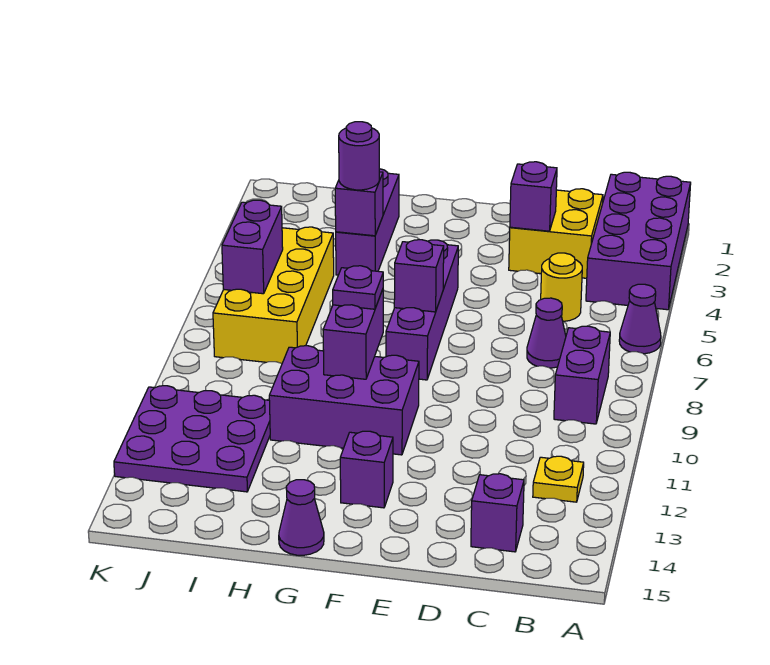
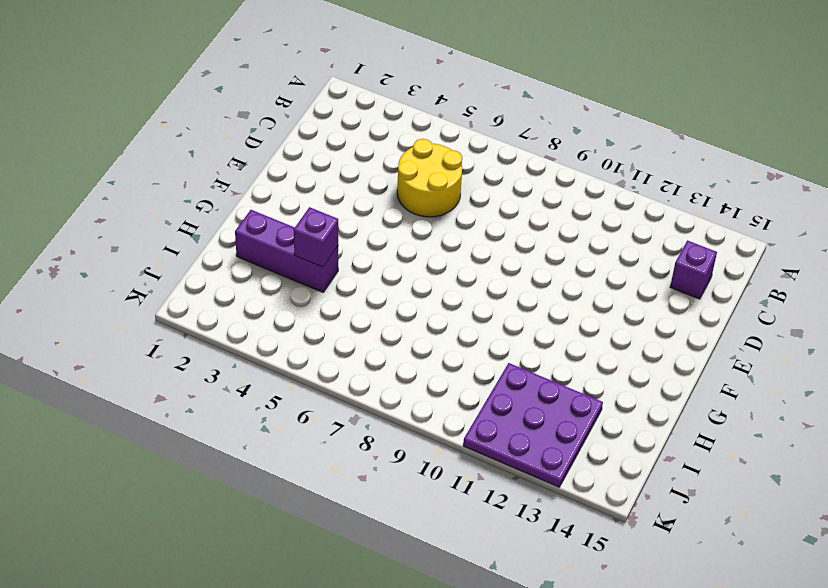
yellow 2x2 round brick [397,139,462,217] -> yellow 1x1 round brick [541,253,582,321]
none -> purple 2x4 brick [586,172,691,310]
none -> purple 1x1 cone [619,284,661,354]
none -> purple 1x2 brick [554,326,610,424]

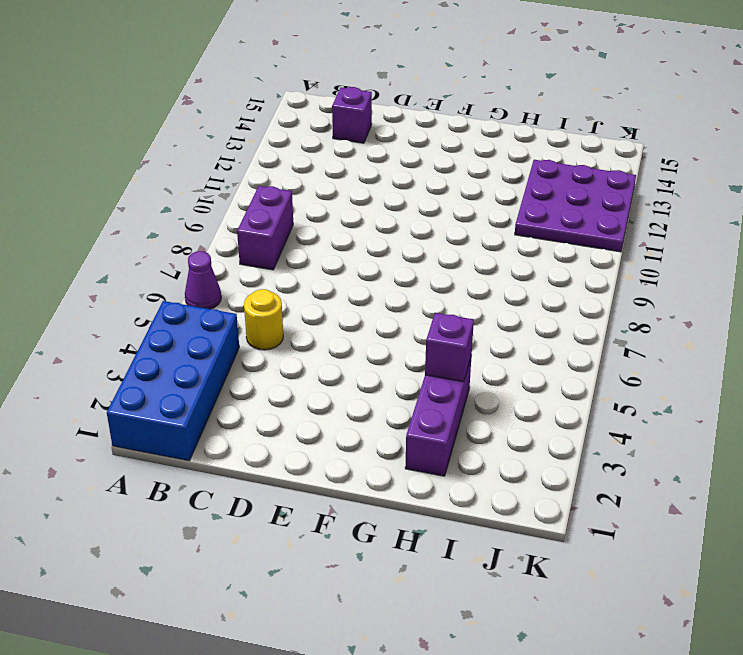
blue 2x4 brick [107,301,239,461] -> purple 2x4 brick [586,172,691,310]
none -> yellow 1x1 plate [533,456,584,502]
none -> yellow 2x2 brick [509,189,603,278]
none -> purple 1x1 cone [527,298,566,368]

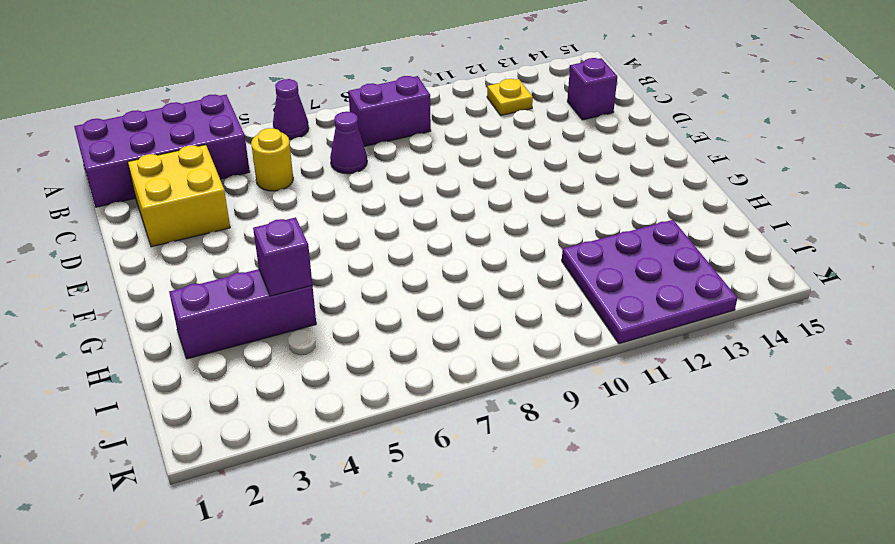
none -> purple 1x4 brick [386,240,458,380]
none -> purple 2x3 brick [269,346,419,455]
none -> purple 1x1 brick [340,431,393,508]

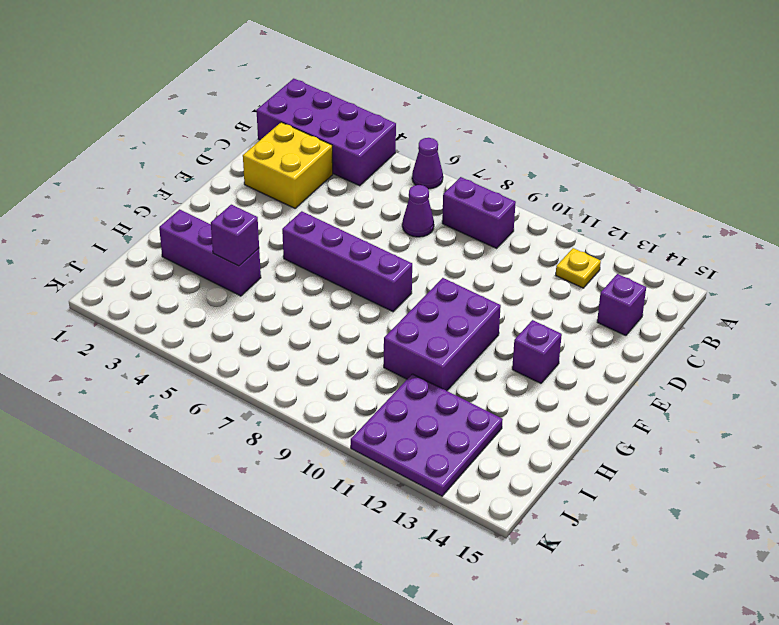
none -> yellow 1x1 round brick [541,253,582,321]
none -> purple 1x1 cone [279,480,324,555]
none -> yellow 2x4 brick [213,227,334,364]

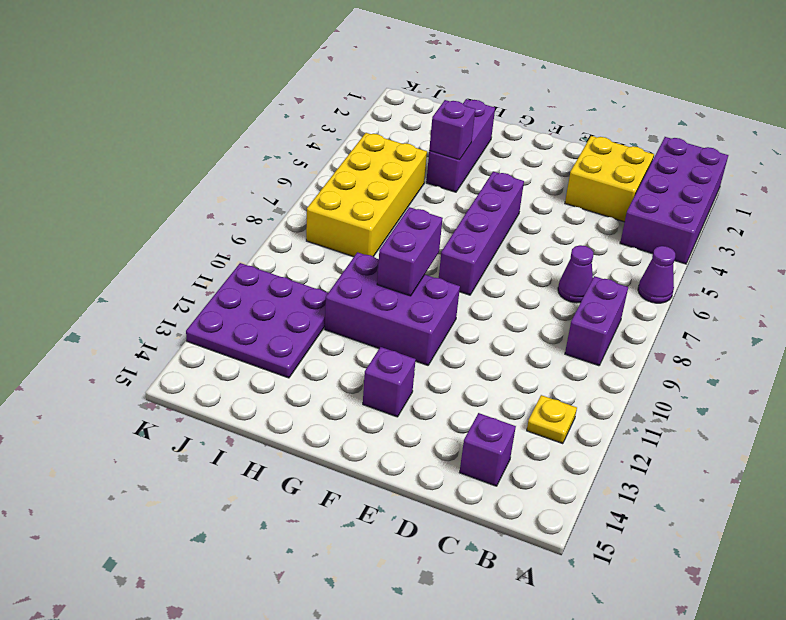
none -> yellow 1x1 round brick [541,253,582,321]
none -> purple 1x1 cone [279,480,324,555]
none -> purple 1x1 brick [510,162,557,231]

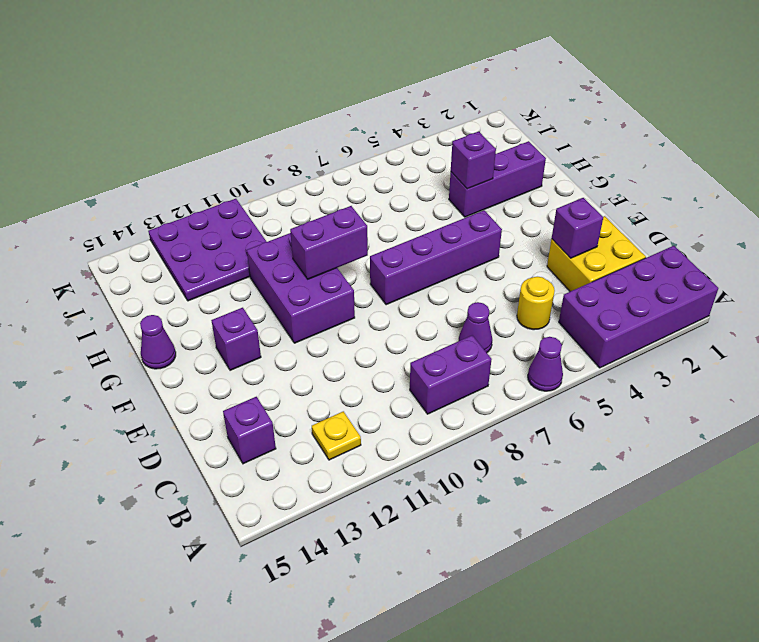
none -> yellow 2x4 brick [213,227,334,364]
none -> purple 1x1 brick [394,240,444,312]
none -> purple 1x2 brick [222,200,283,294]

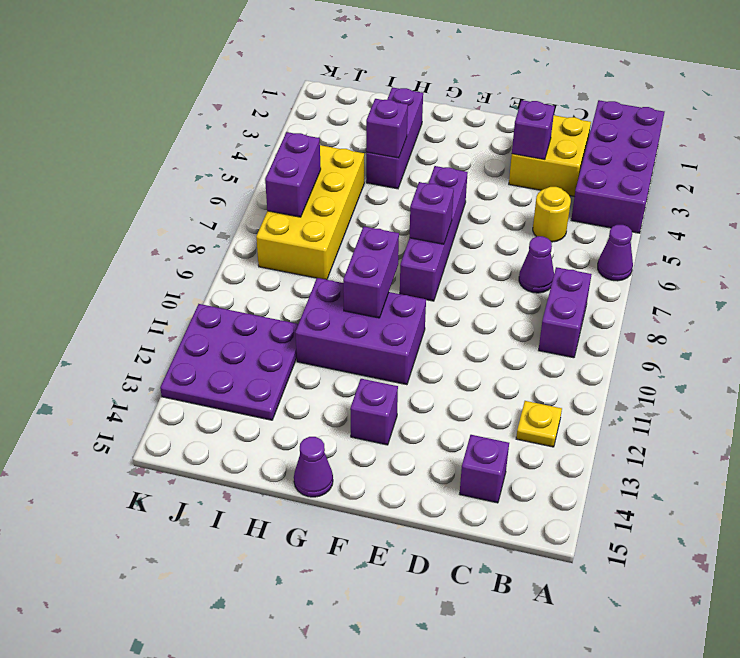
none -> purple 1x1 plate [333,266,383,309]
none -> purple 1x1 round brick [339,122,379,190]

